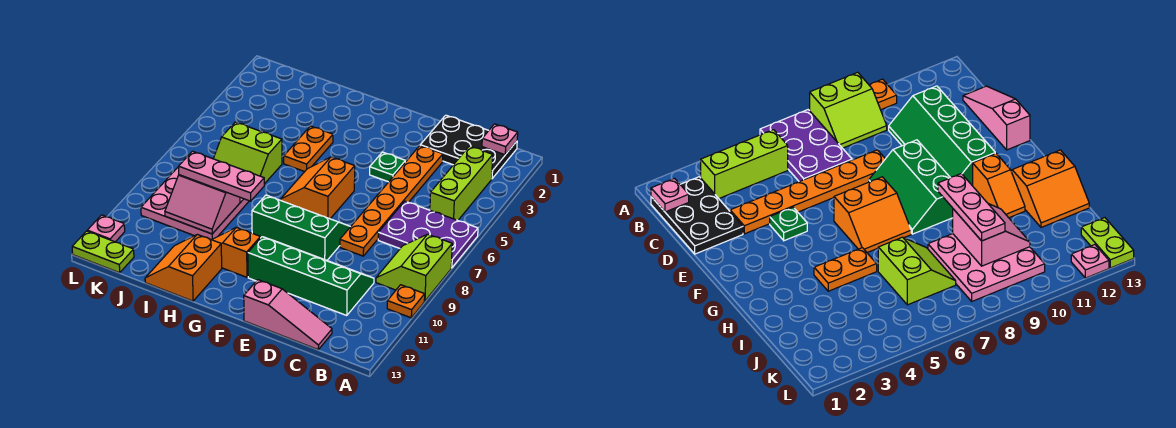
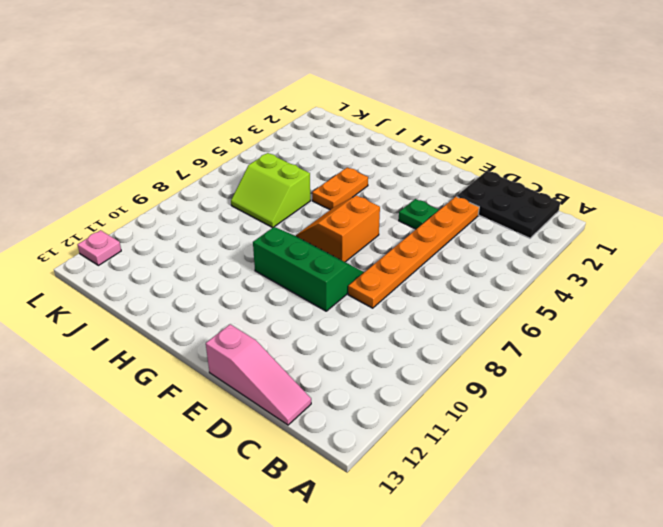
none -> purple 2x3 plate [378,201,478,268]
none -> lime 2x2 slope [376,234,452,301]
none -> orange 1x1 plate [387,285,425,318]

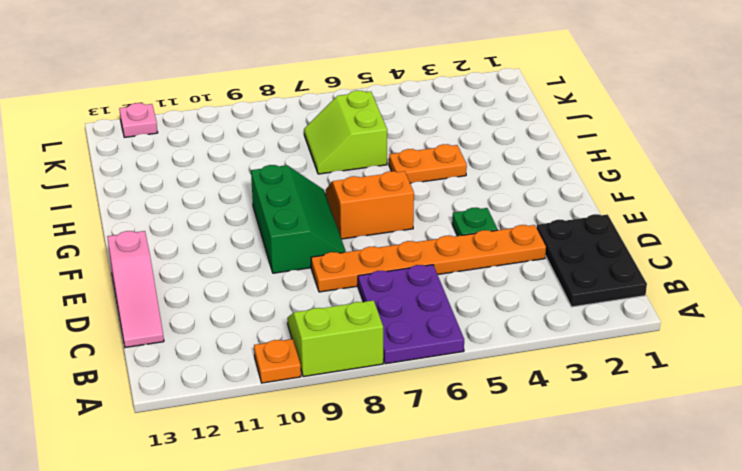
none -> lime 1x3 brick [430,146,493,220]
none -> green 2x4 slope [248,237,374,316]
none -> orange 1x2 slope [212,227,260,277]

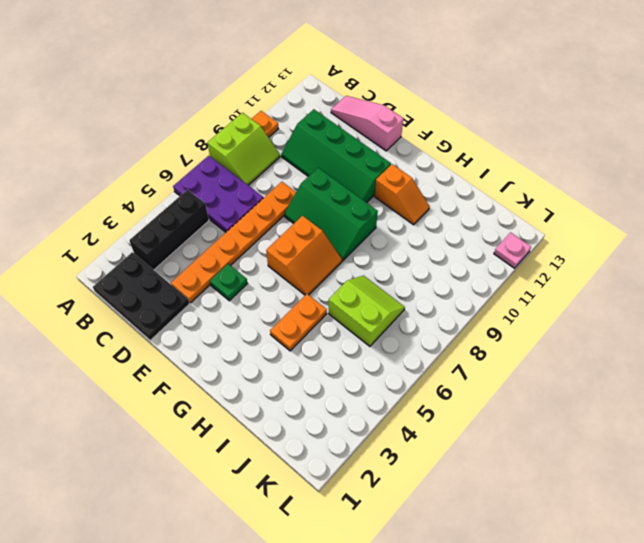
black 1x3 brick [129,190,209,270] -> lime 1x3 brick [430,146,493,220]
none -> orange 2x2 slope [145,234,222,301]
none -> pink 3x3 plate [141,167,249,240]
none -> lime 1x2 plate [72,231,134,273]

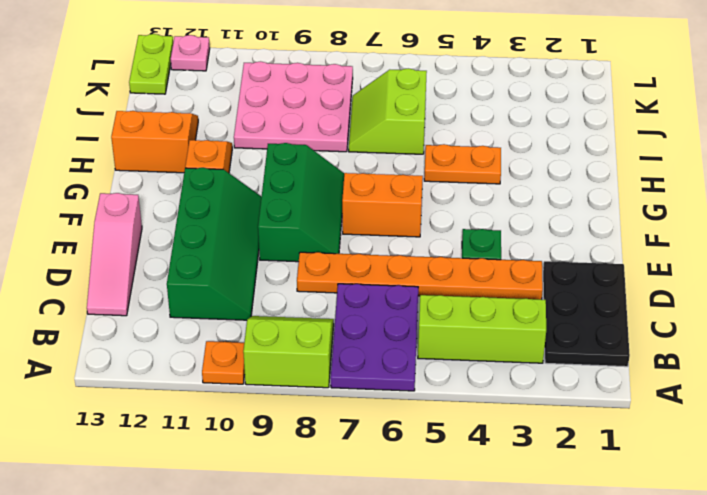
none -> pink 1x1 plate [482,124,518,155]
none -> pink 2x2 slope [165,175,240,234]
none -> pink 1x3 plate [179,151,264,201]

